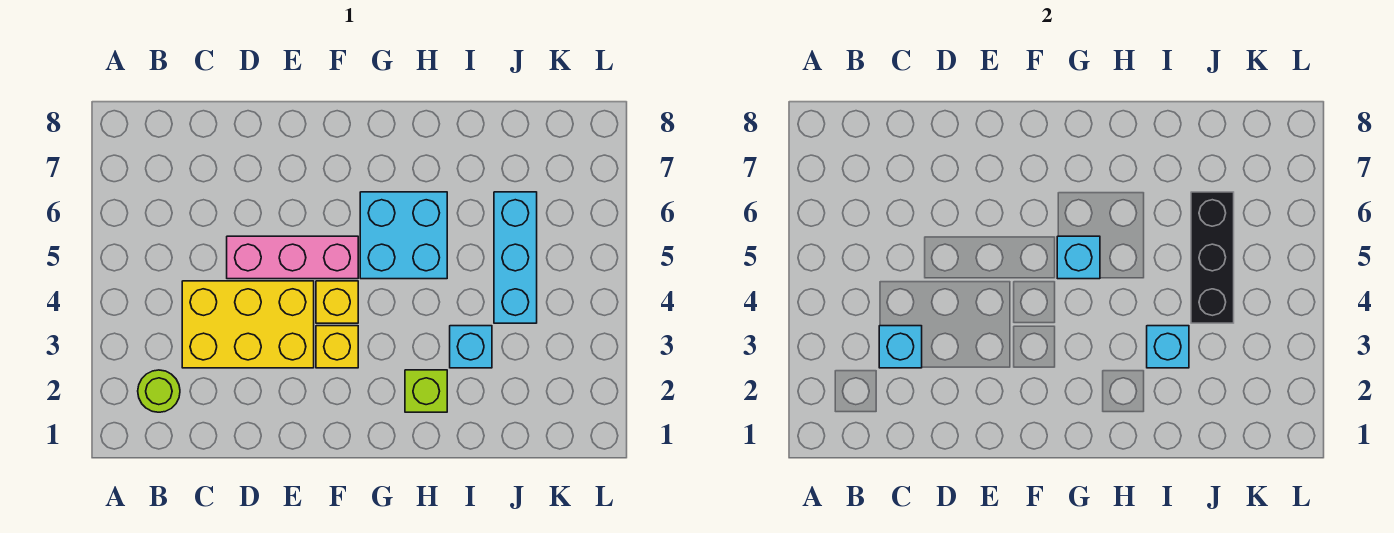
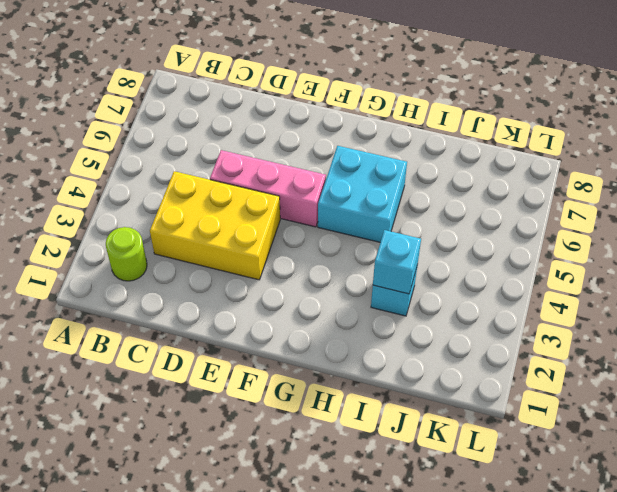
none -> yellow 1x1 brick [316,326,358,368]
none -> yellow 1x1 brick [316,281,358,323]
none -> lime 1x1 brick [405,370,447,412]

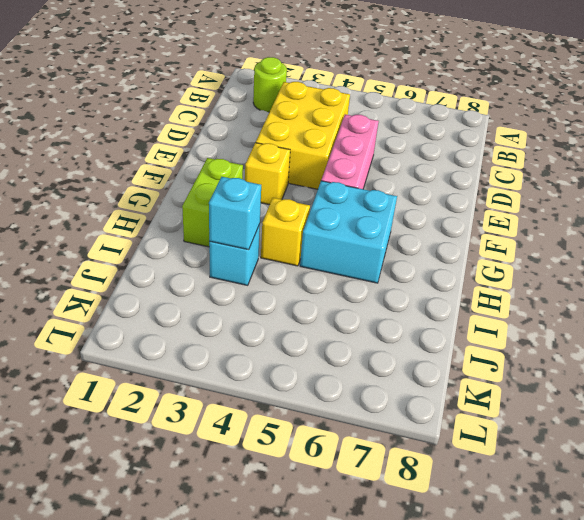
lime 1x2 brick [182,158,243,247] -> lime 1x1 brick [405,370,447,412]
yellow 1x1 brick [261,198,310,266] -> yellow 1x1 brick moved to [316,281,358,323]
none -> cyan 1x3 brick [494,192,537,323]
none -> cyan 1x1 brick [879,326,922,368]
none -> cyan 1x1 brick [1057,236,1100,279]

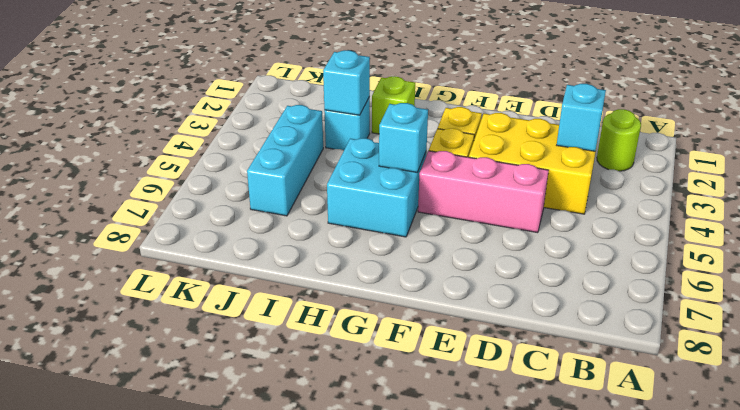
none -> black 1x3 brick [1191,192,1234,323]

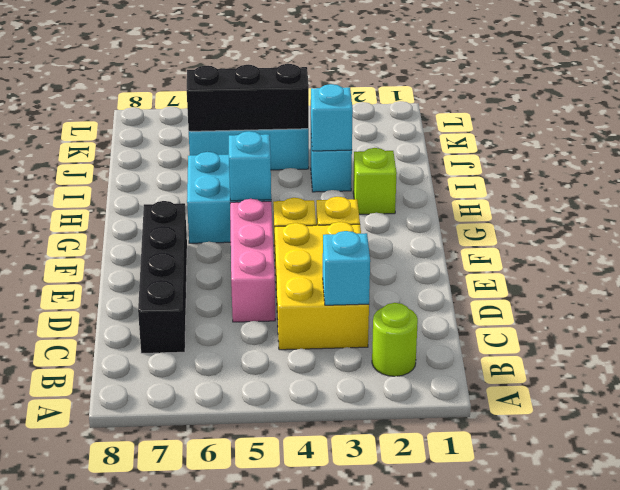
black 1x4 brick [138,201,187,353] -> none

